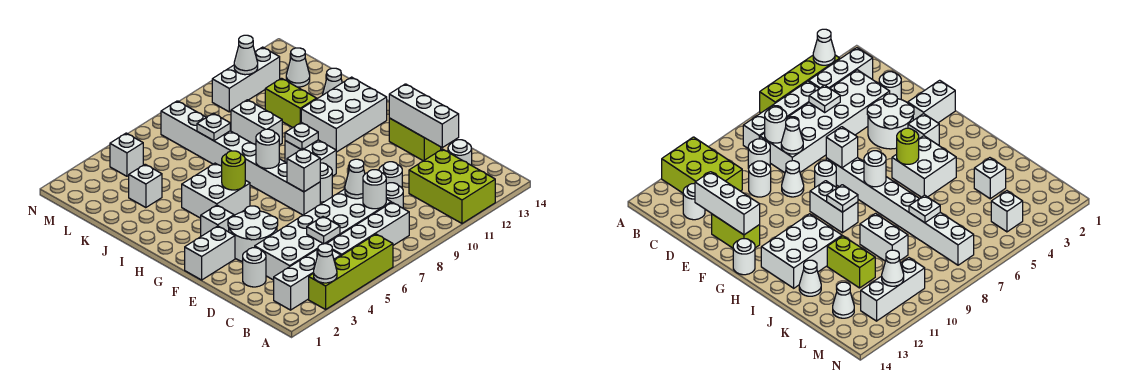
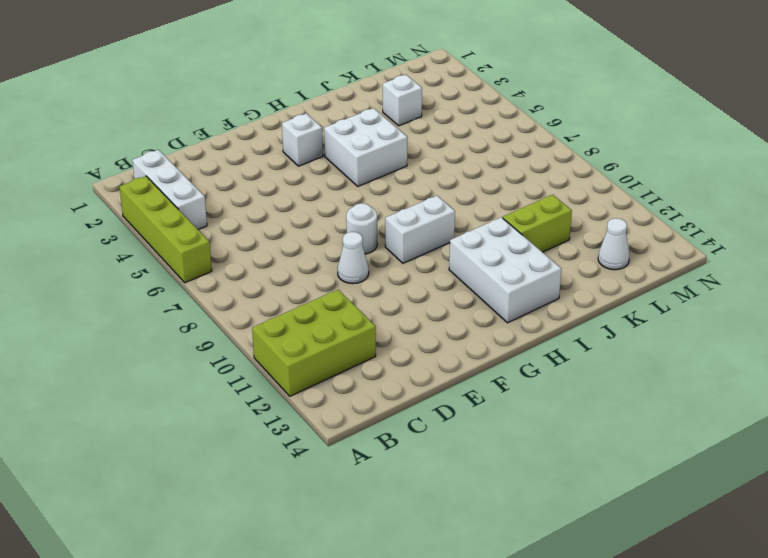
none -> white 1x4 brick [327,202,409,256]
none -> white 2x6 brick [255,189,391,280]
none -> white 1x1 round brick [386,183,403,208]
none -> white 1x1 round brick [448,140,472,165]

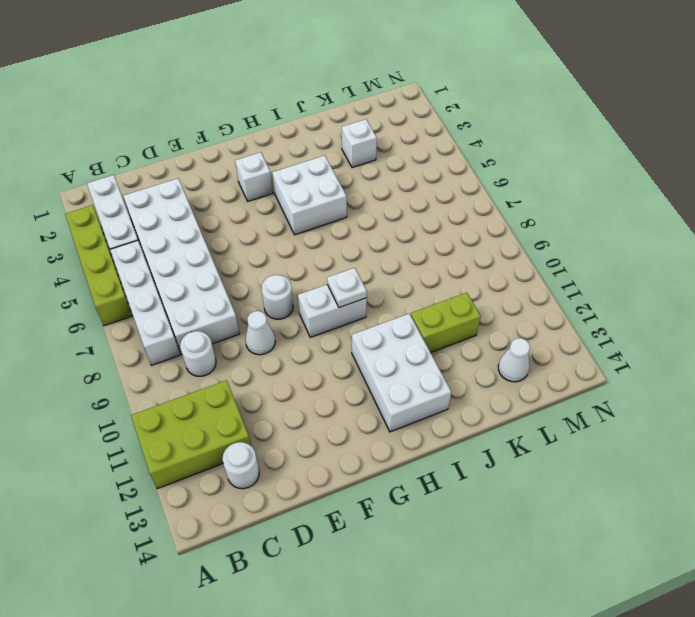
none -> white 1x1 round brick [243,248,266,287]
none -> white 1x1 round brick [379,162,402,188]
none -> white 2x2 round brick [228,206,278,262]
none -> lime 1x2 brick [389,118,441,161]

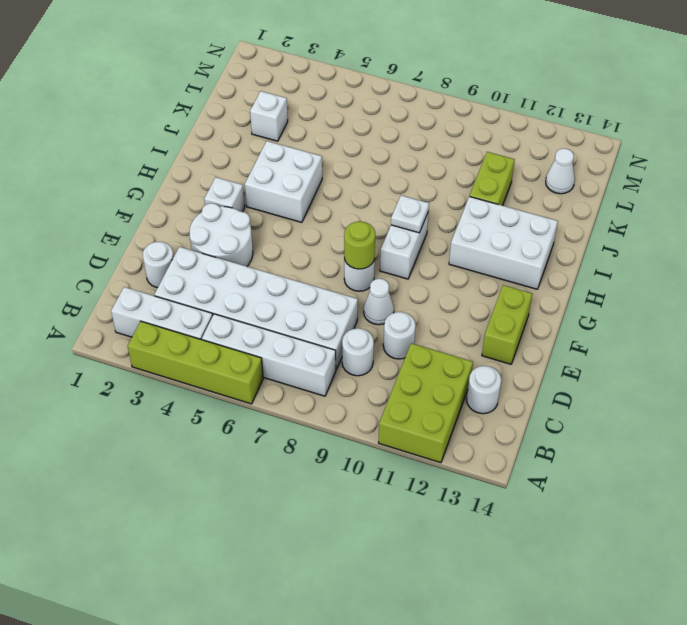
lime 1x1 round brick [344,221,375,269] -> lime 1x1 round brick moved to [222,151,245,190]
none -> white 1x2 brick [185,226,235,280]
none -> white 1x8 brick [161,101,320,215]
none -> white 1x1 round brick [733,239,755,275]
none -> white 1x2 brick [231,100,282,145]

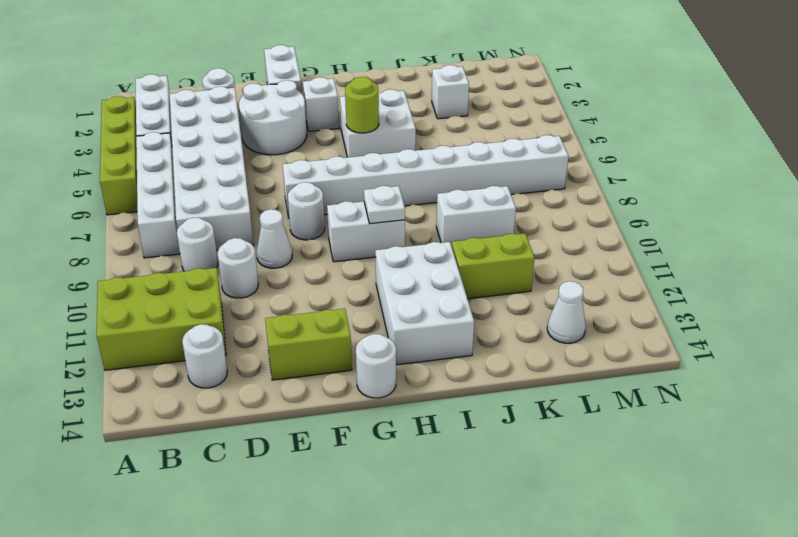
none -> white 1x1 cone [323,68,342,95]
none -> white 1x1 brick [110,133,143,176]
none -> white 1x3 brick [212,47,280,112]
none -> white 1x1 cone [314,244,337,283]

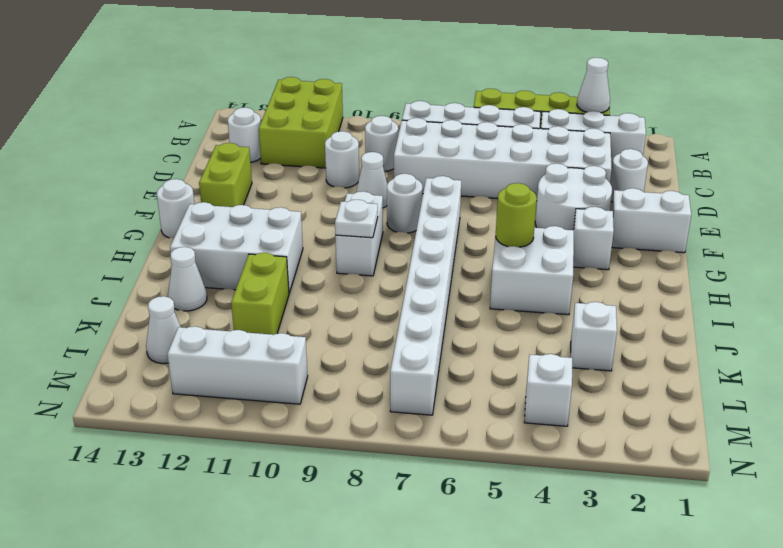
none -> white 1x2 brick [231,100,282,145]
none -> white 1x1 plate [307,217,340,244]
none -> white 1x1 round brick [363,170,386,209]
none -> white 1x1 cone [345,159,365,199]

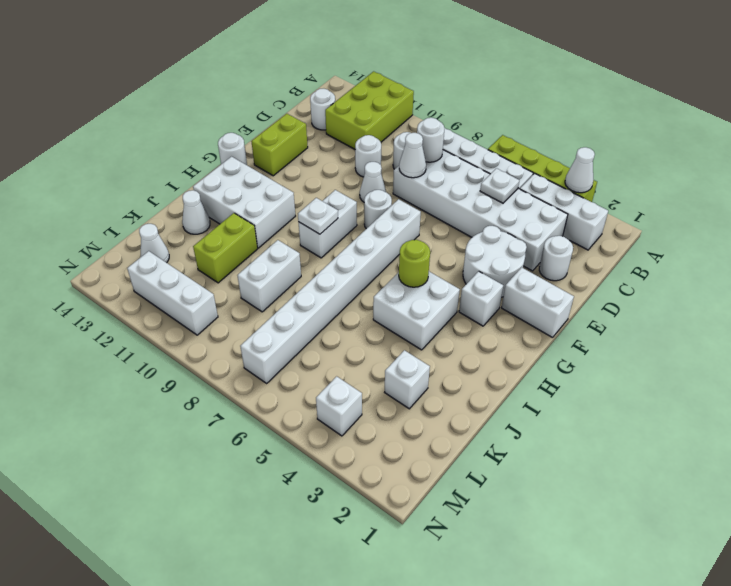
none -> white 1x3 brick [389,84,459,147]
none -> white 1x1 brick [287,149,320,192]
none -> white 1x1 round brick [256,129,279,169]
none -> white 1x1 plate [197,113,230,141]

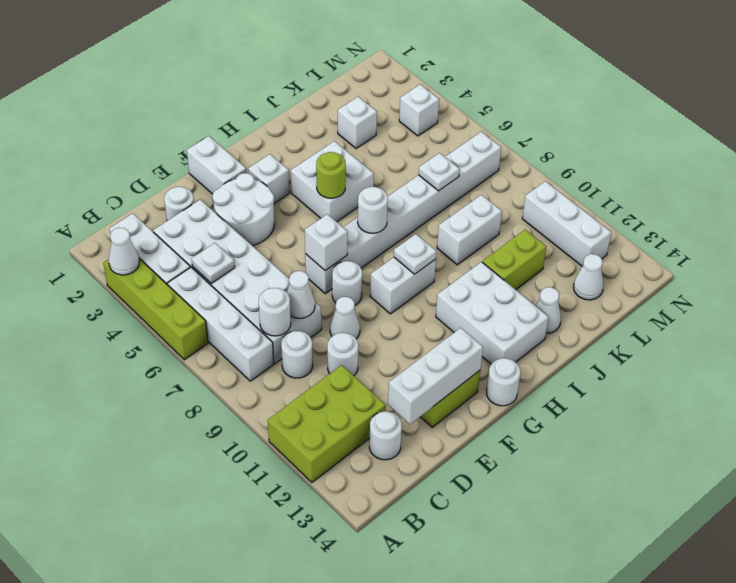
none -> white 1x1 cone [234,35,258,75]

